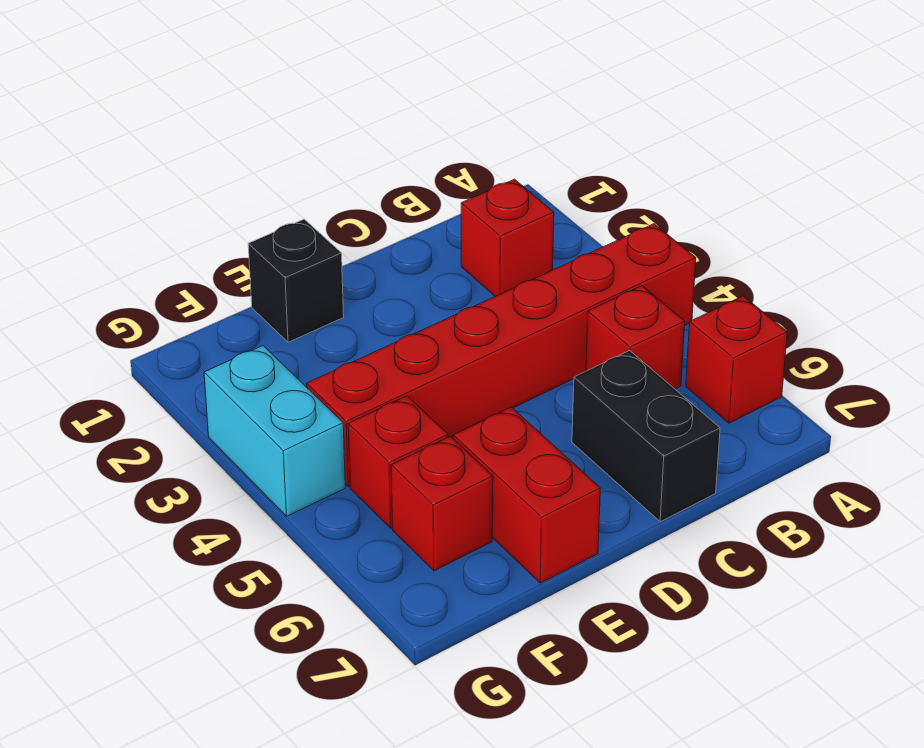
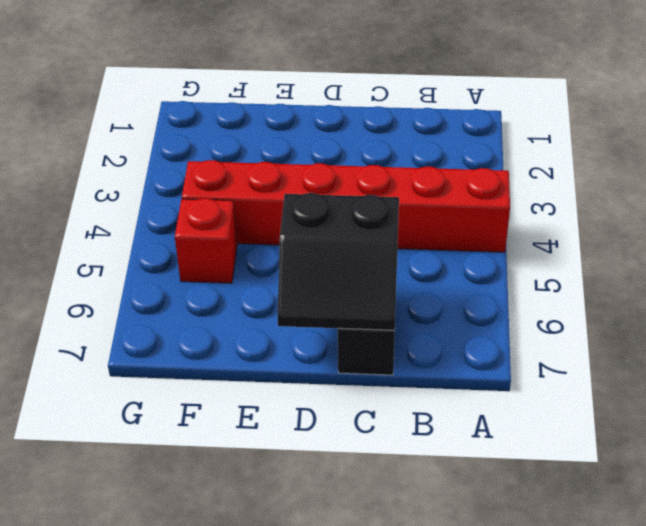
black 2x2 slope [277,193,399,330] -> none
none -> red 1x1 brick [686,296,787,423]
none -> red 1x1 brick [461,179,554,296]

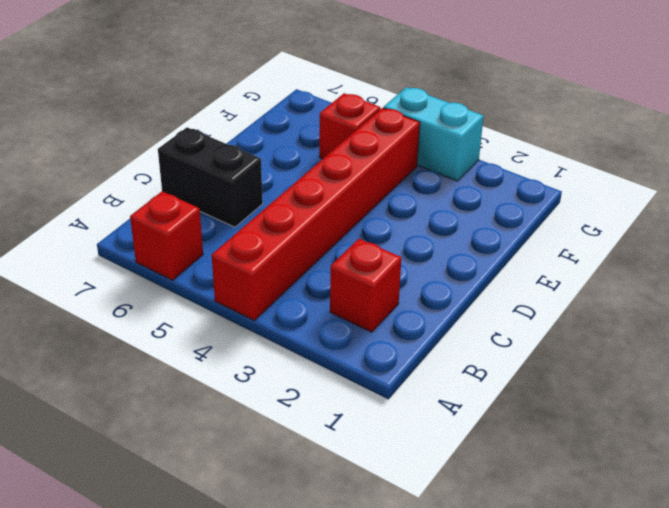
none -> red 1x1 brick [586,286,685,389]
none -> black 1x1 brick [248,219,344,342]

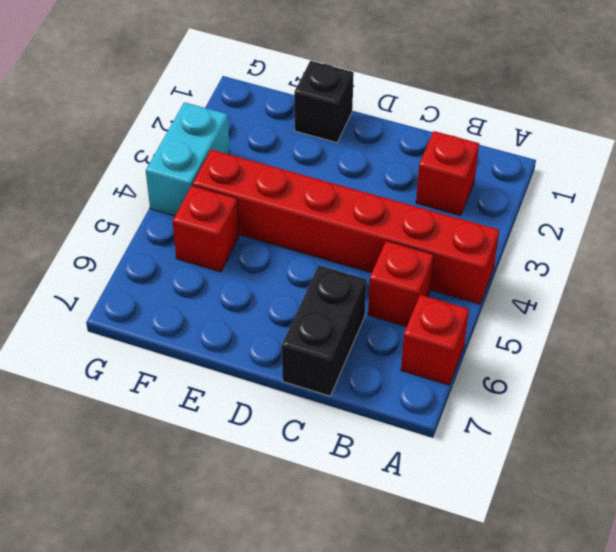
none -> red 1x2 brick [453,407,600,583]
none -> red 1x1 brick [391,436,493,571]

